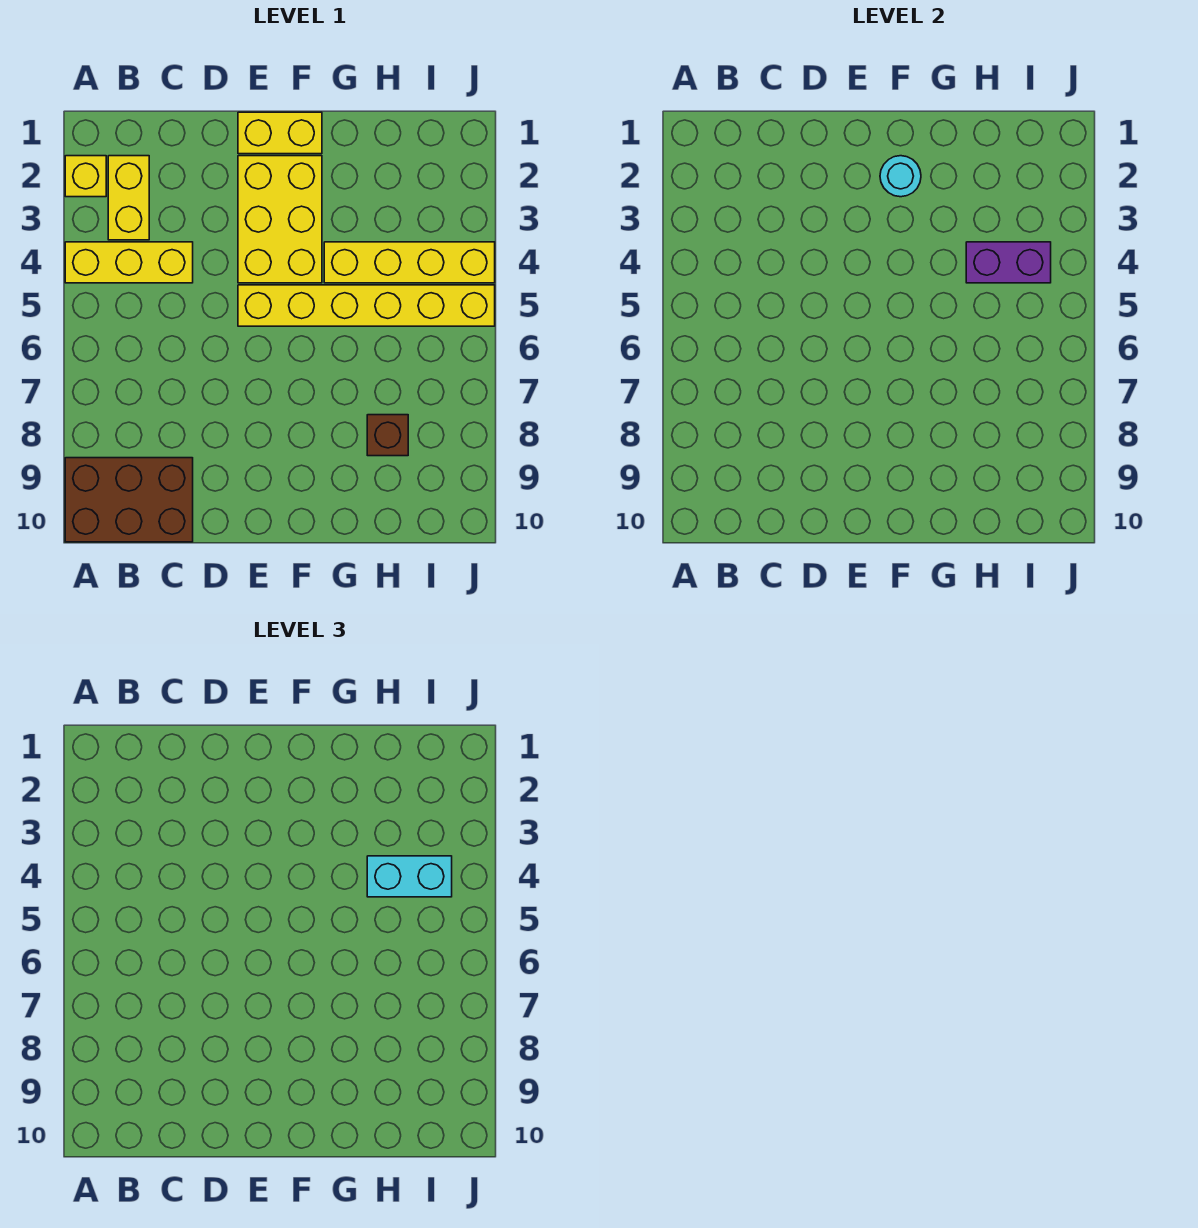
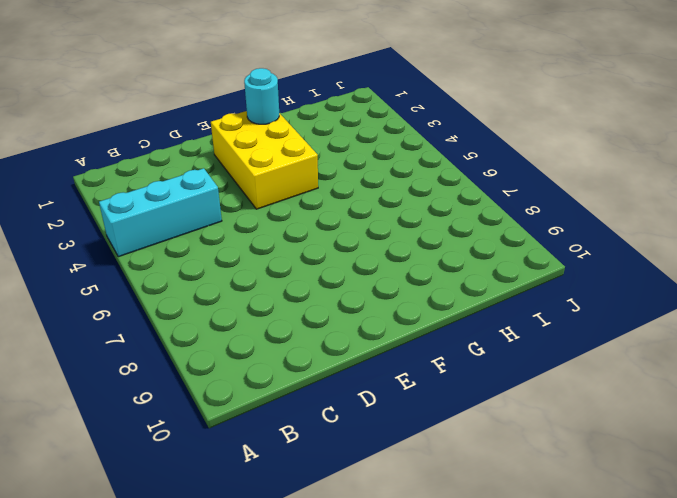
cyan 1x3 brick [99,168,222,257] -> yellow 1x3 brick [65,242,193,283]
none -> yellow 1x1 brick [65,156,106,197]
none -> brown 2x3 brick [65,458,193,542]
none -> yellow 1x2 brick [108,156,149,240]

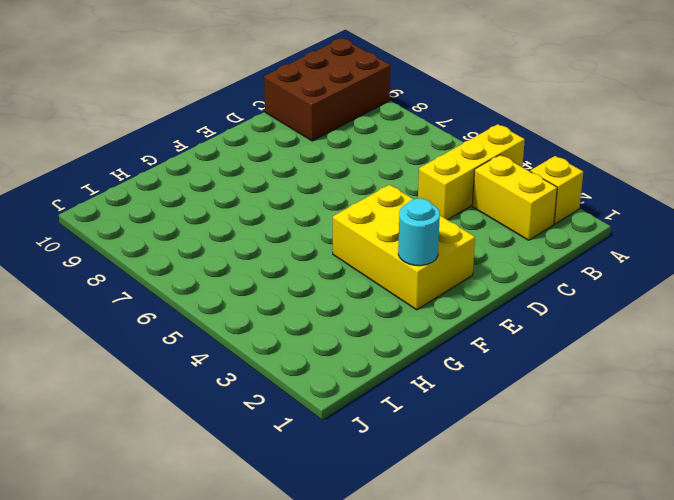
none -> yellow 1x2 brick [238,112,322,154]
none -> yellow 1x6 brick [238,285,495,326]
none -> yellow 1x4 brick [324,242,495,283]

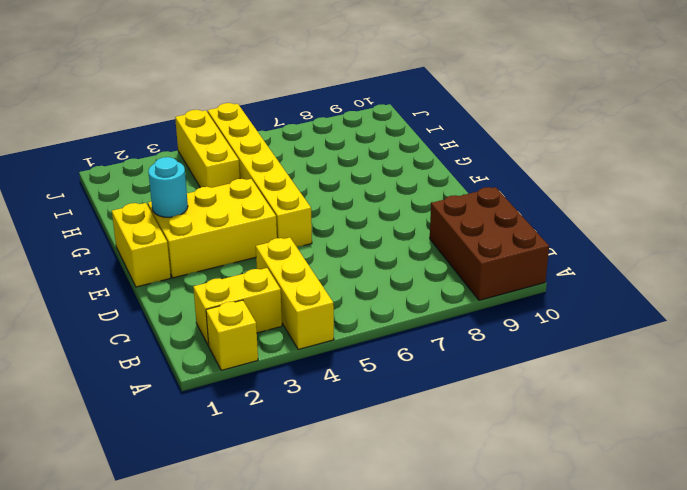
yellow 1x3 brick [175,110,240,188] -> yellow 1x4 brick [324,242,495,283]
none -> brown 1x1 brick [367,415,408,456]
none -> purple 1x2 brick [966,242,1051,283]
none -> cyan 1x2 brick [367,856,452,897]

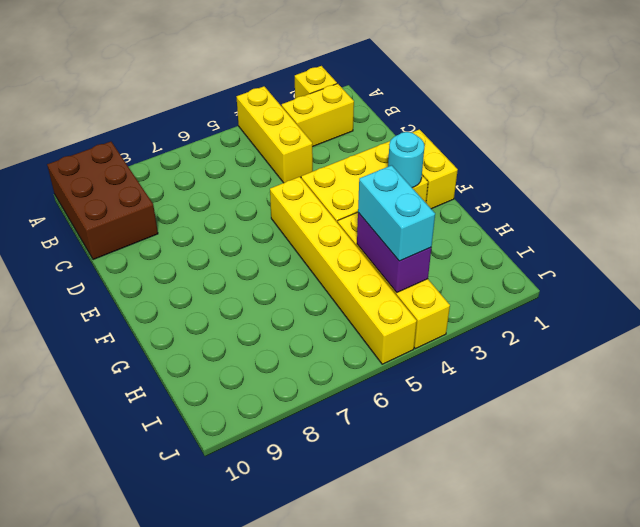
none -> brown 1x1 brick [367,415,408,456]

